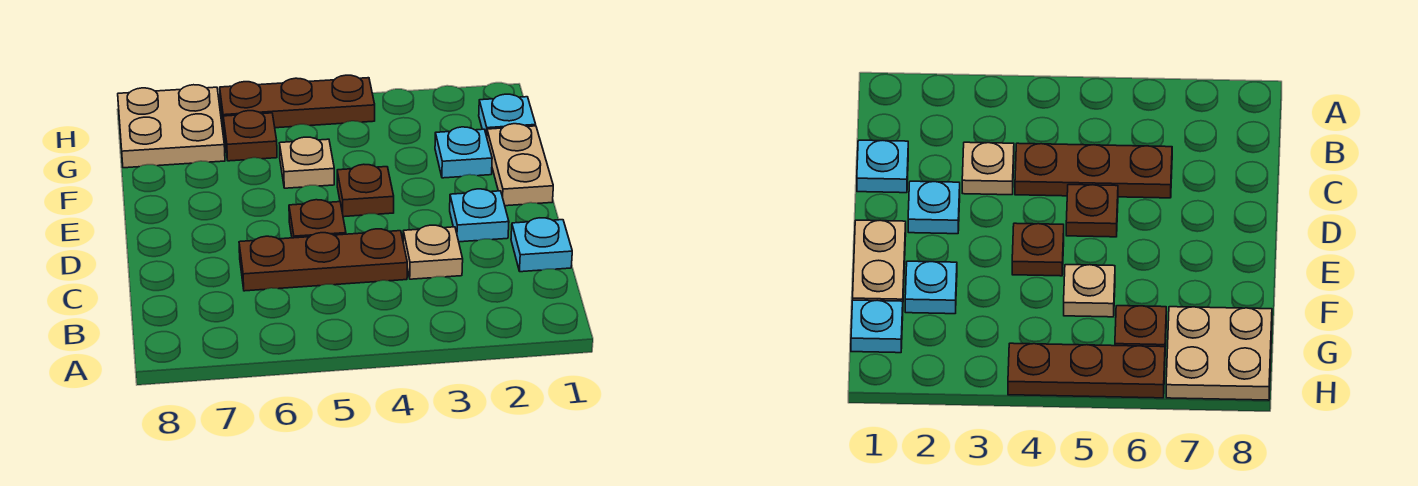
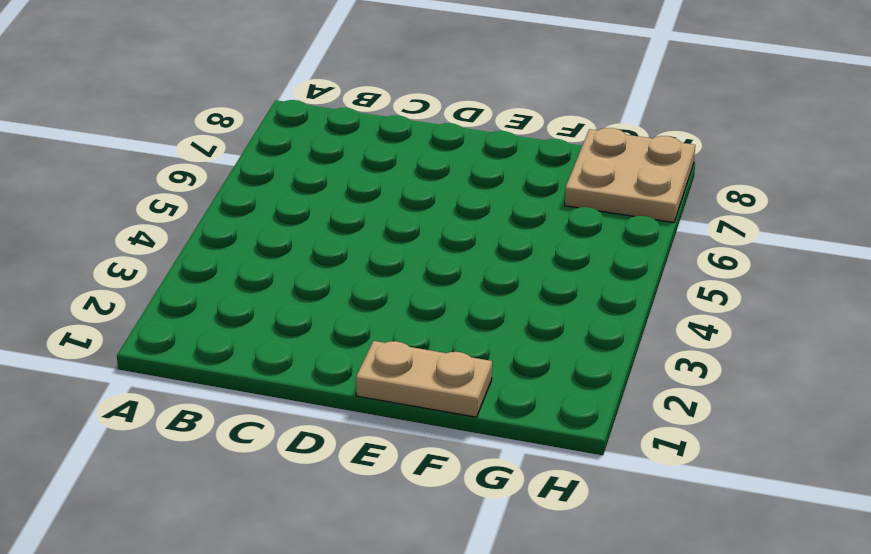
none -> cyan 1x1 plate [511,218,572,272]
none -> tan 1x1 plate [403,225,463,279]
none -> brown 1x3 plate [239,229,407,291]

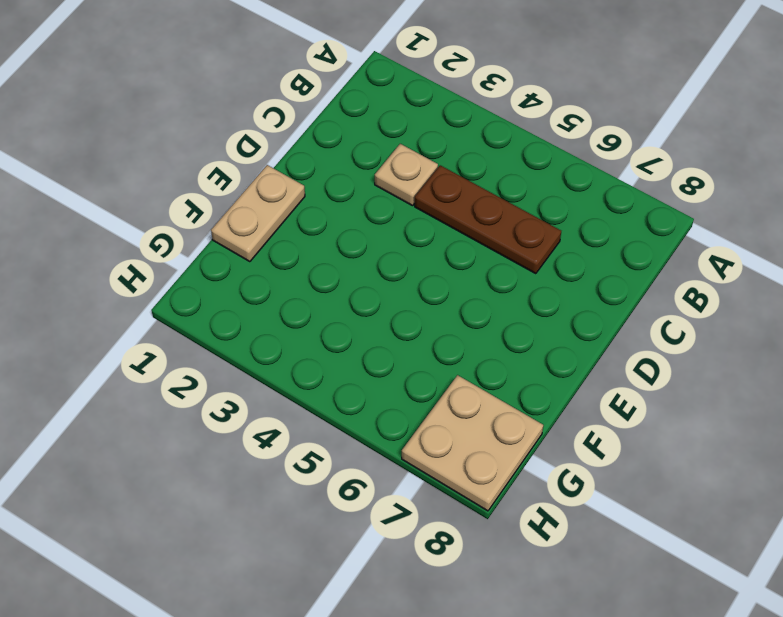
none -> cyan 1x1 plate [511,218,572,272]
none -> cyan 1x1 plate [450,189,509,242]
none -> brown 1x1 plate [289,200,346,238]

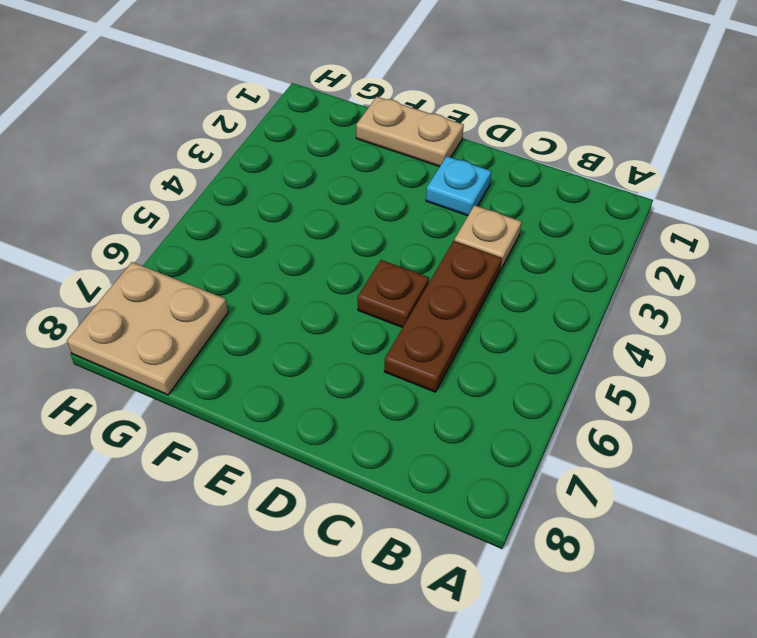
none -> cyan 1x1 plate [511,218,572,272]
none -> brown 1x1 plate [337,164,394,217]
none -> cyan 1x1 plate [435,127,492,178]

